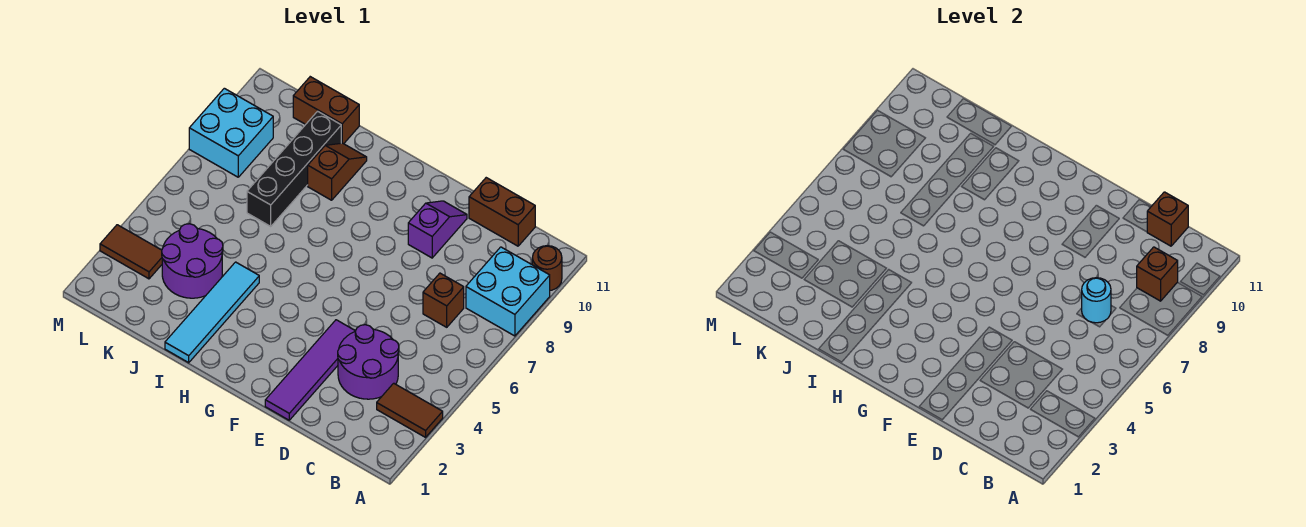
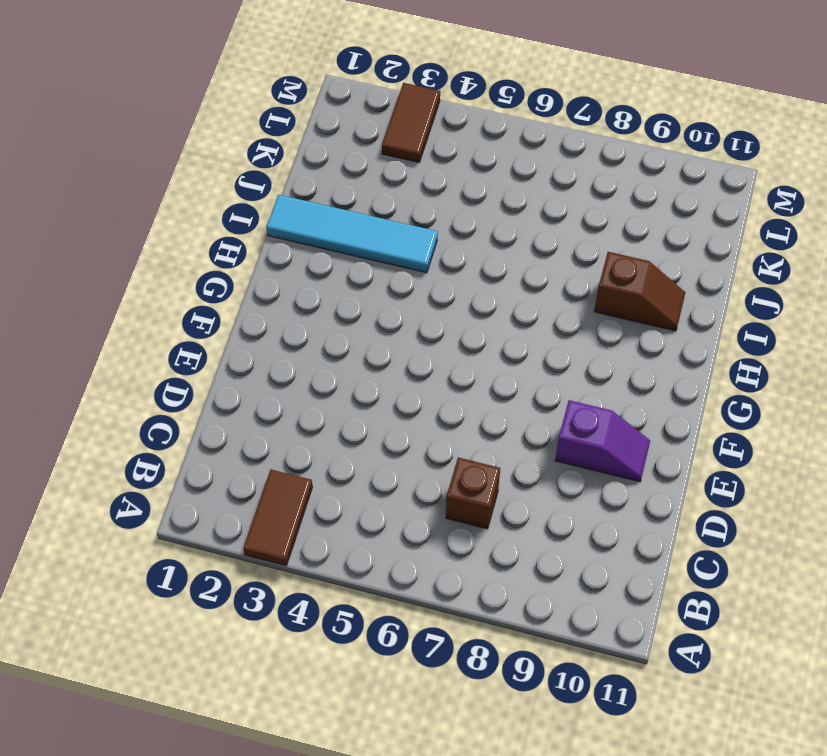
none -> cyan 2x2 brick [466,247,550,336]
none -> brown 1x1 round brick [532,246,562,290]
none -> purple 2x2 round brick [338,325,399,399]

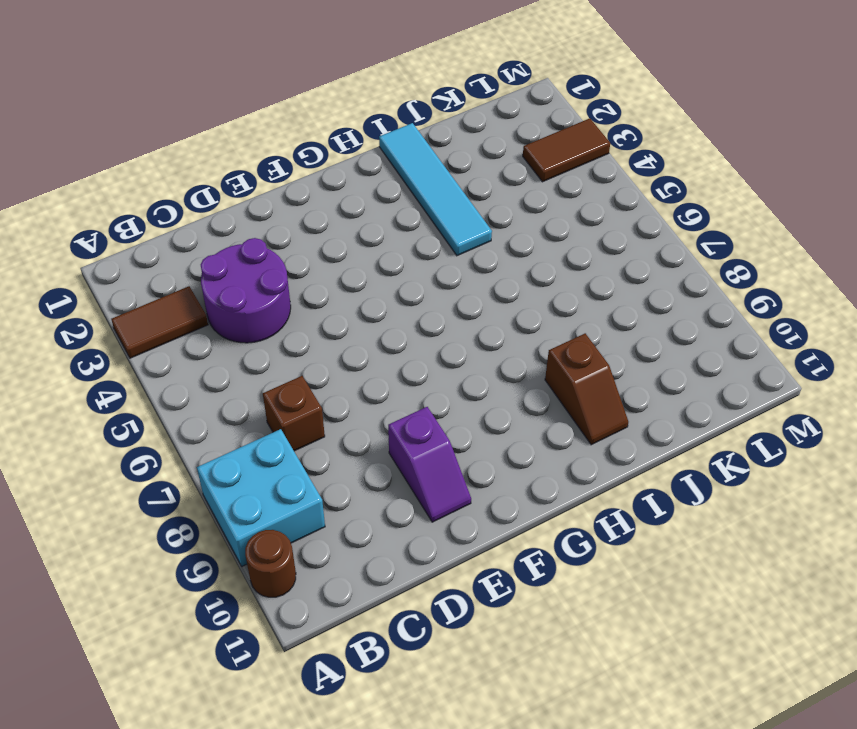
none -> brown 1x2 brick [469,178,535,246]
none -> purple 1x4 tile [265,320,355,420]
none -> purple 2x2 round brick [162,224,223,298]

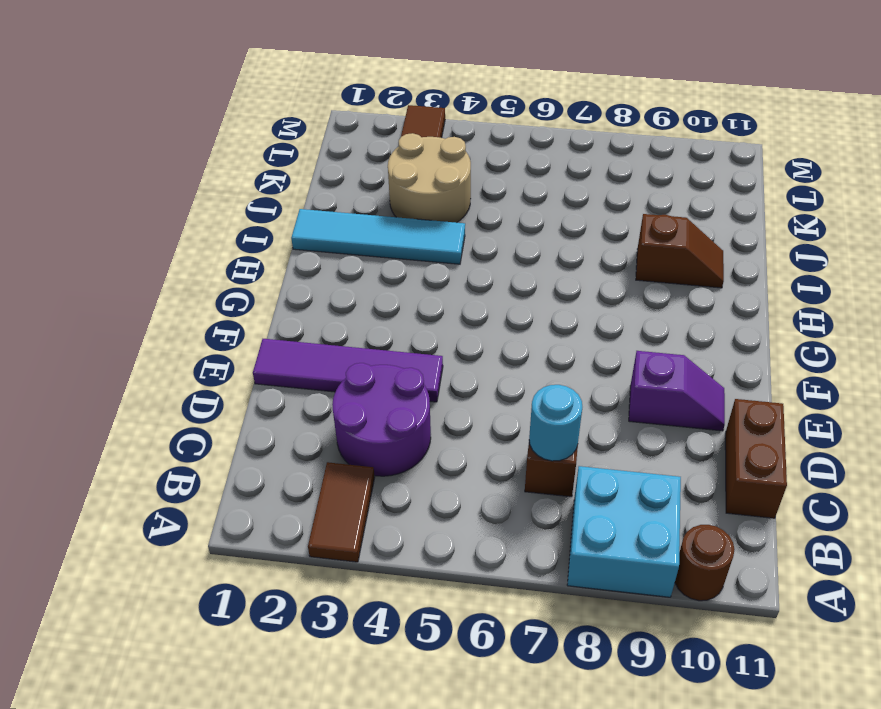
tan 2x2 round brick [388,133,471,223] -> purple 2x2 round brick [162,224,223,298]
none -> black 1x4 brick [247,111,341,226]
none -> brown 1x2 brick [293,77,359,144]
none -> cyan 2x2 brick [189,88,273,177]

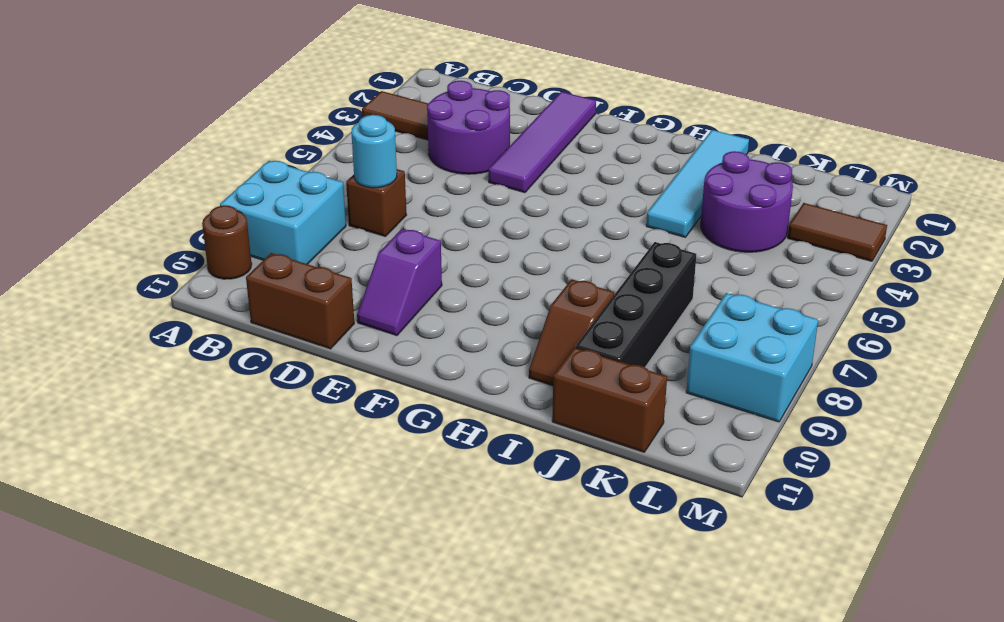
none -> brown 1x1 brick [1137,247,1178,301]
none -> brown 1x1 brick [1147,192,1188,246]

